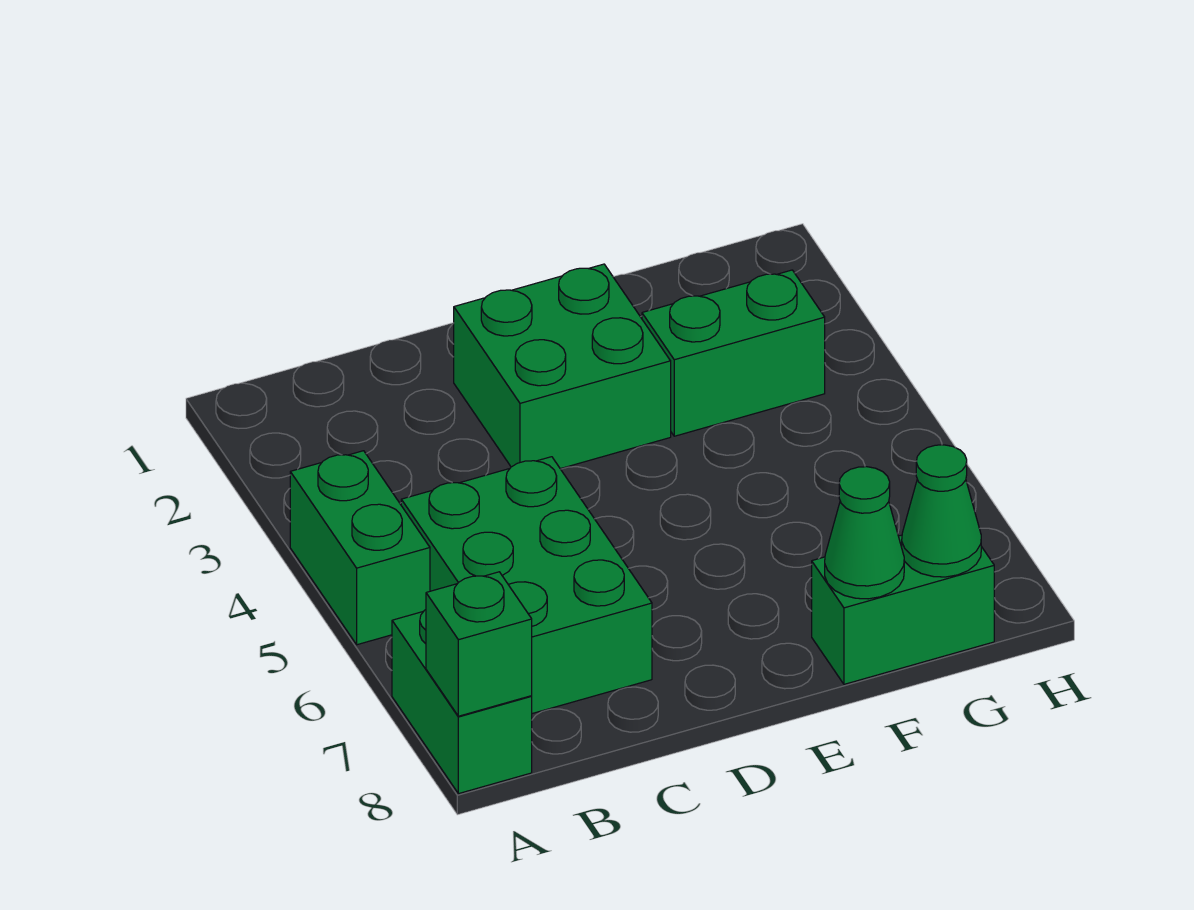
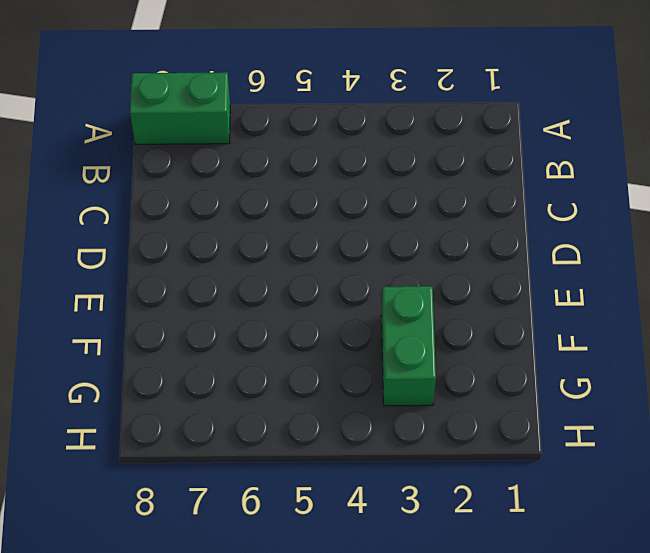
none -> green 1x2 brick [290,451,430,645]
none -> green 2x3 brick [401,457,652,714]

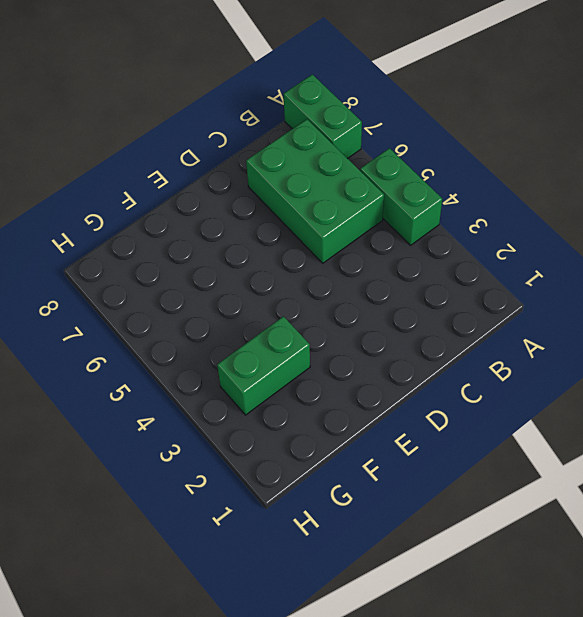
none -> green 2x2 brick [454,264,671,469]
none -> green 1x2 brick [812,535,994,684]

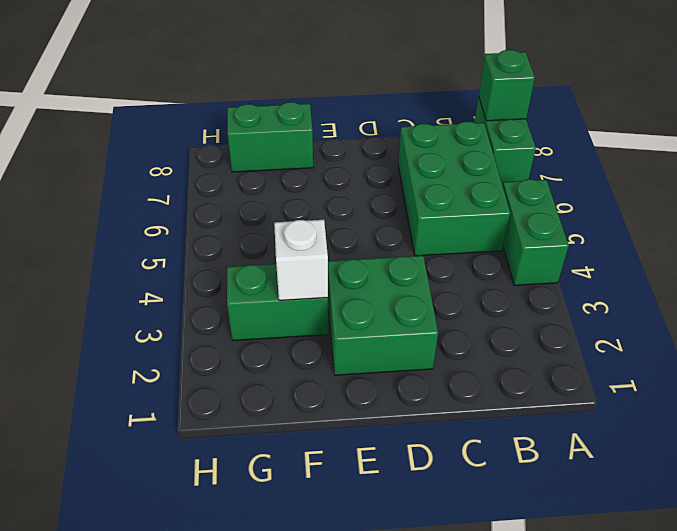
white 1x1 brick [274,220,328,300] -> none
none -> green 1x1 cone [825,467,904,599]
none -> green 1x1 cone [902,445,981,577]

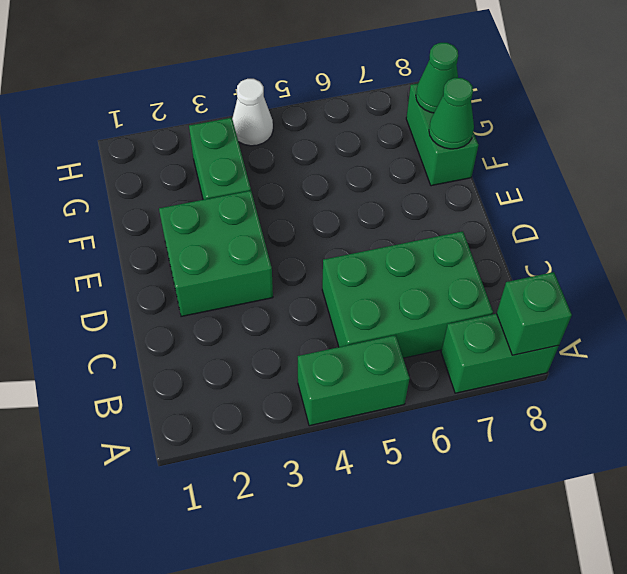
white 1x1 cone [232,79,273,146] -> none

